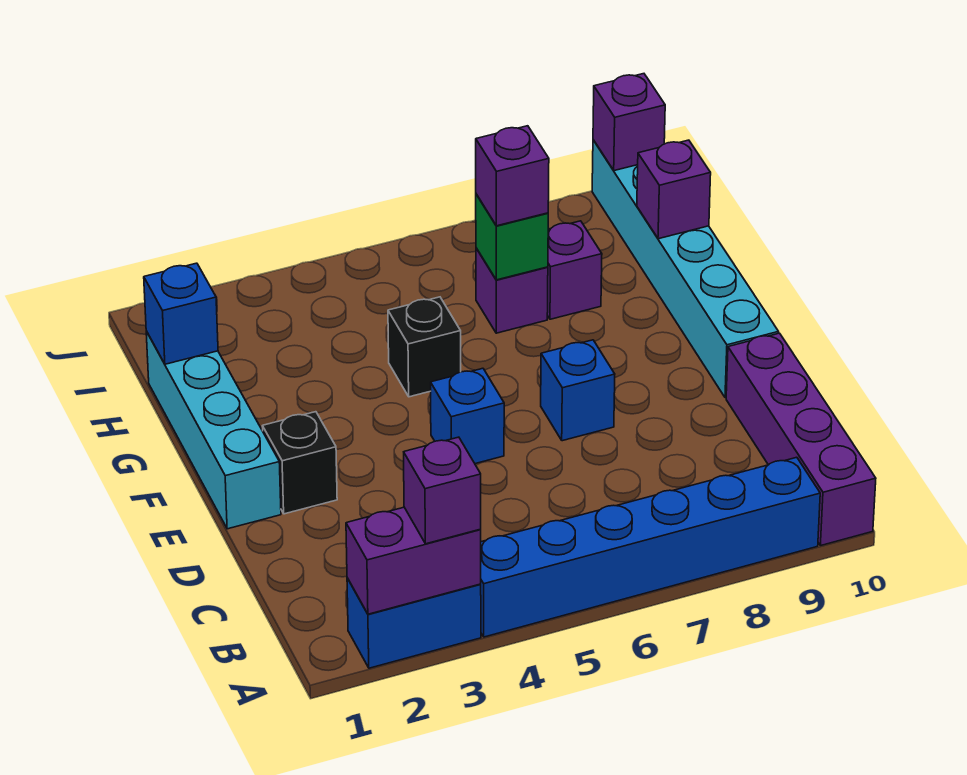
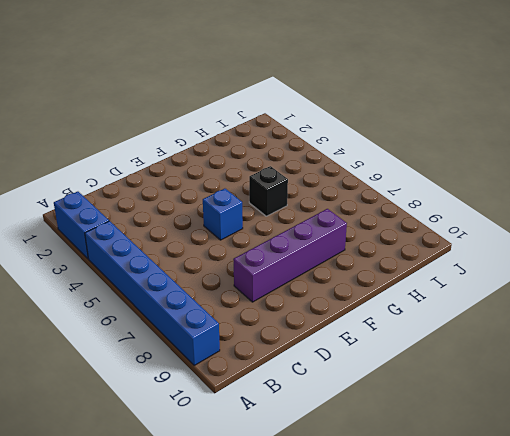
purple 1x4 brick [233,209,347,302] -> purple 1x4 brick moved to [726,333,876,546]
none -> cyan 1x4 brick [146,331,281,529]
none -> black 1x1 brick [262,412,337,514]
none -> blue 1x1 brick [541,340,615,441]

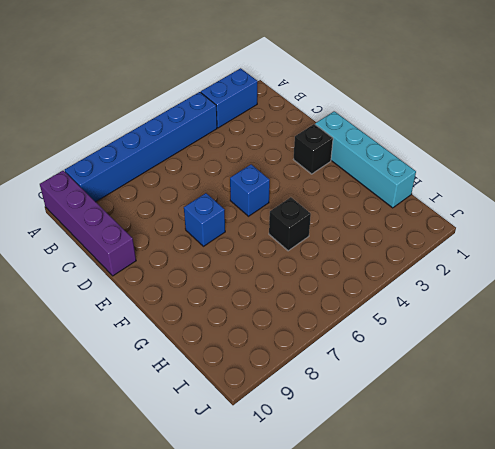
none -> cyan 1x6 brick [592,140,779,398]
none -> purple 1x1 brick [476,248,548,333]
none -> purple 1x1 brick [547,221,602,319]

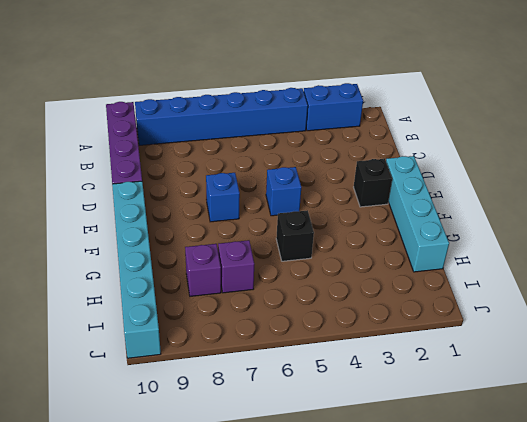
none -> purple 1x2 brick [346,507,481,614]
none -> blue 1x1 brick [144,263,218,364]
none -> green 1x1 brick [476,194,548,280]

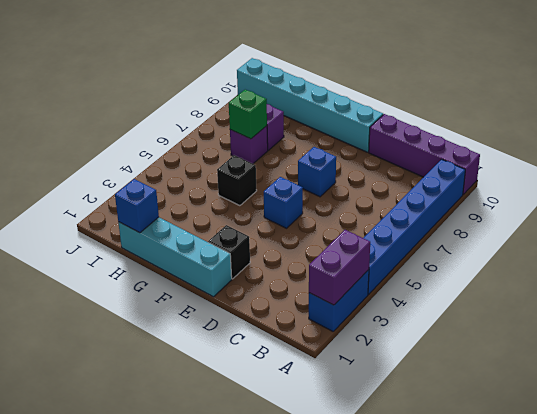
none -> purple 1x1 brick [637,140,711,239]
none -> purple 1x1 brick [593,74,665,171]
none -> purple 1x1 brick [404,437,481,544]

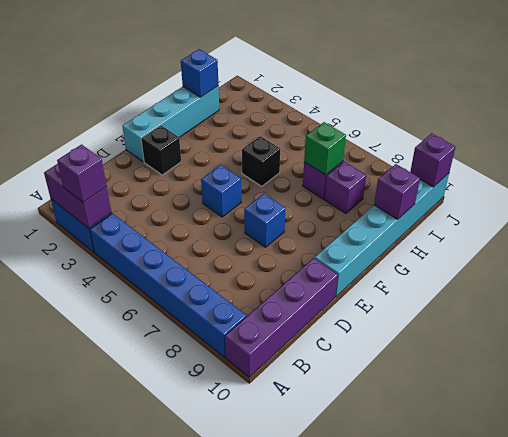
none -> purple 1x1 brick [476,126,549,226]

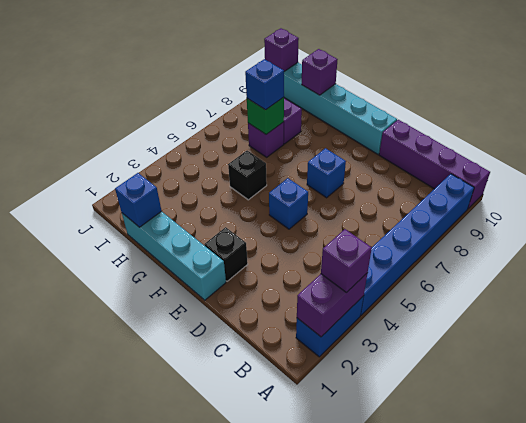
blue 1x1 brick [245,59,284,110] -> purple 1x1 brick [476,126,549,226]

